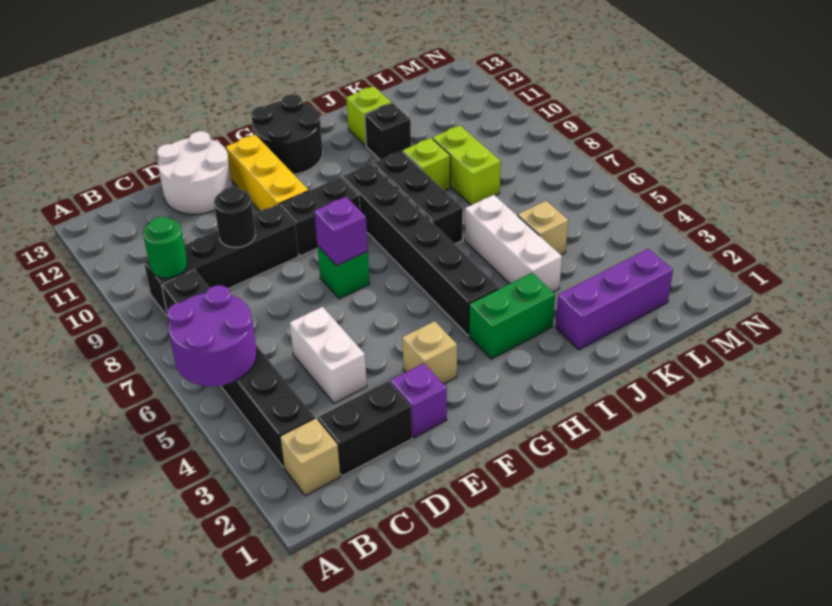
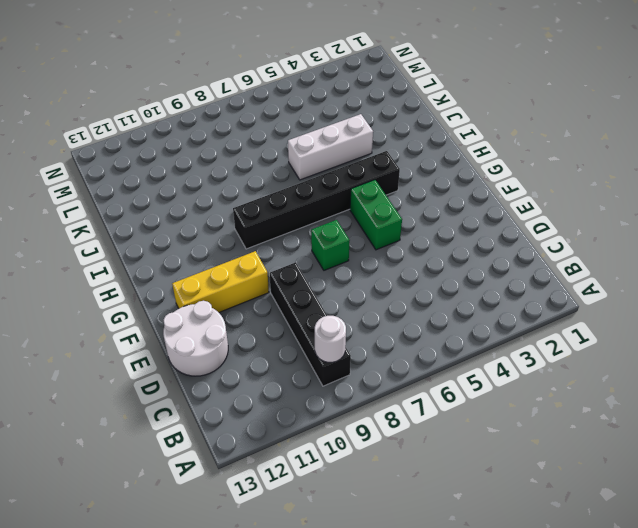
white 1x1 round brick [315,316,346,362] -> green 1x1 round brick [143,217,187,278]
green 1x2 brick [350,180,402,250] -> green 1x2 brick moved to [469,273,555,359]
none -> tan 1x1 brick [280,418,340,496]
none -> black 1x6 brick [162,270,315,467]
none -> black 1x2 brick [318,381,412,476]

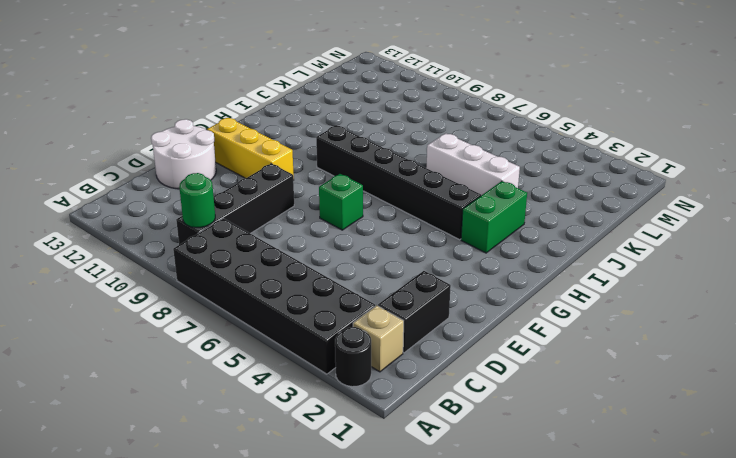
black 1x1 round brick [335,327,371,387] -> black 1x1 round brick moved to [214,187,256,248]
black 2x6 brick [173,218,375,374] -> black 1x6 brick [162,270,315,467]
none -> white 1x2 brick [290,307,367,403]
none -> purple 1x1 brick [390,363,447,438]
none -> tan 1x1 brick [402,321,457,384]

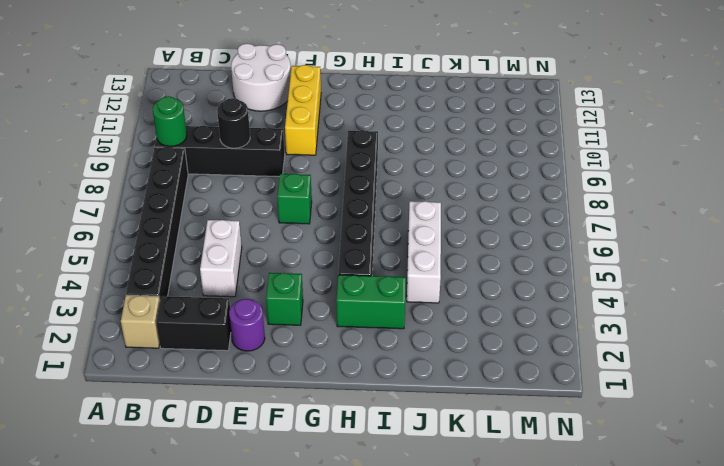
purple 1x1 round brick [229,299,265,351] -> purple 1x1 brick [390,363,447,438]
green 1x1 brick [266,273,303,325] -> tan 1x1 brick [402,321,457,384]
none -> black 1x2 brick [279,177,360,256]
none -> black 2x2 round brick [251,94,323,174]
none -> black 1x3 brick [373,151,463,244]

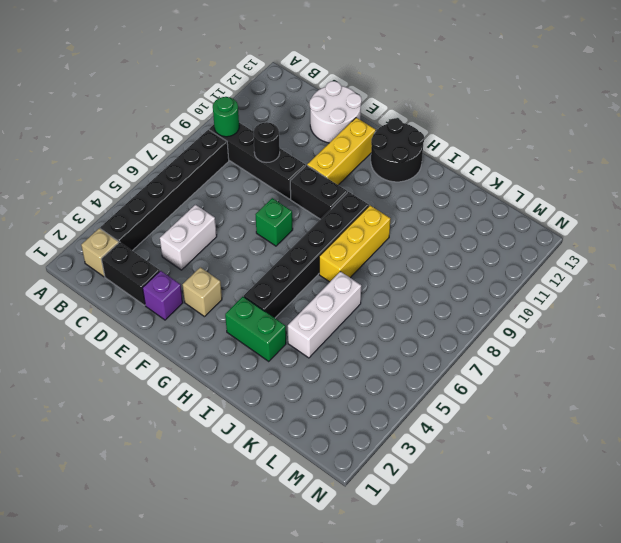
yellow 1x3 brick [319,206,390,282] -> black 1x3 brick [373,151,463,244]
none -> purple 1x3 brick [555,249,673,350]
none -> lime 1x1 brick [403,138,450,191]
none -> black 1x1 brick [365,103,411,160]

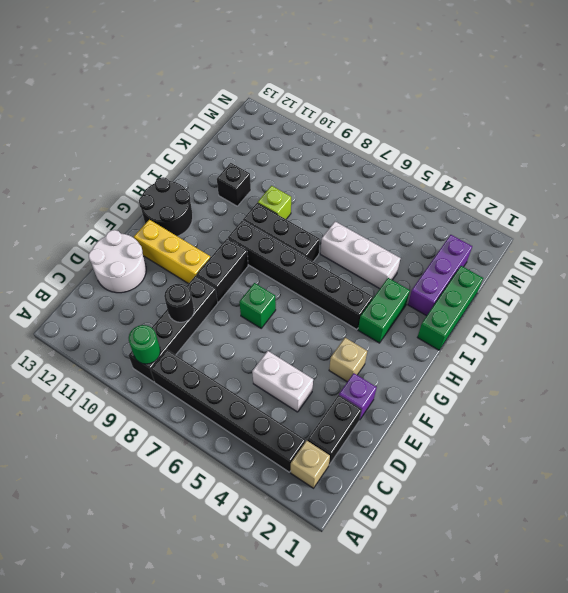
green 1x3 brick [417,266,483,350] -> none
none -> lime 1x1 brick [346,86,391,146]
none -> tan 1x1 brick [518,201,568,255]
none -> lime 1x2 brick [432,125,501,205]

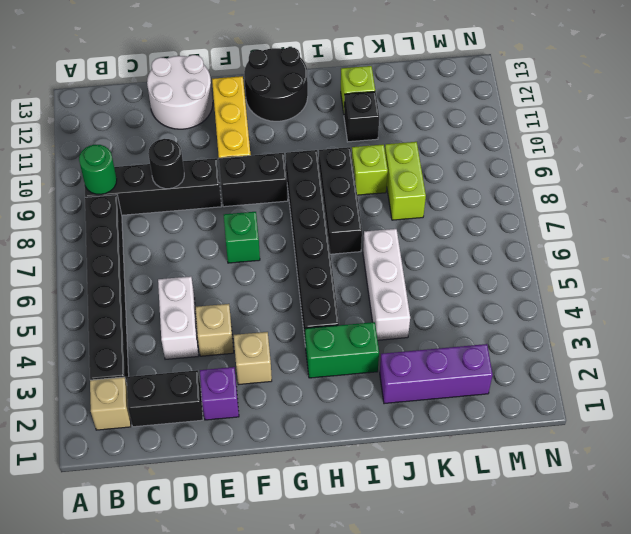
tan 1x1 brick [195,304,234,356] -> tan 1x1 brick moved to [518,201,568,255]
none -> purple 2x2 round brick [167,285,257,386]
none -> purple 1x1 brick [314,197,368,266]

